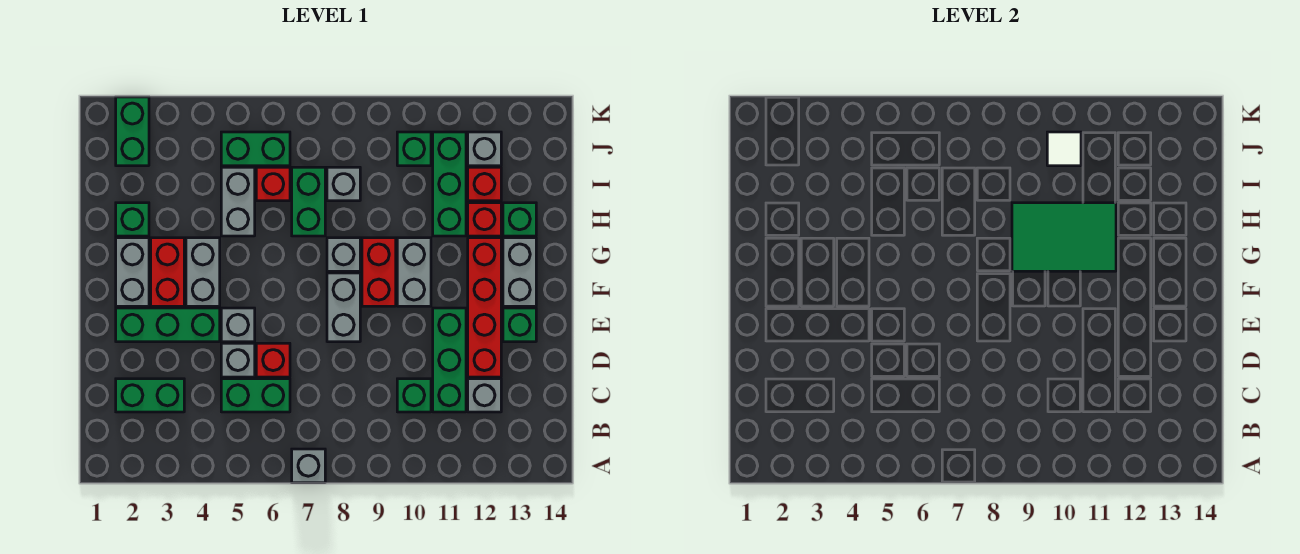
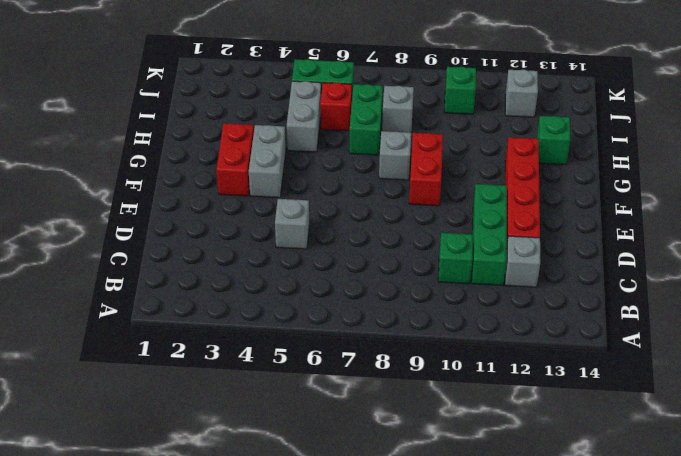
none -> grey 1x1 brick [292,449,325,483]
none -> green 1x2 brick [116,379,184,412]
none -> green 1x2 brick [221,379,290,412]
none -> red 1x1 brick [256,343,290,377]

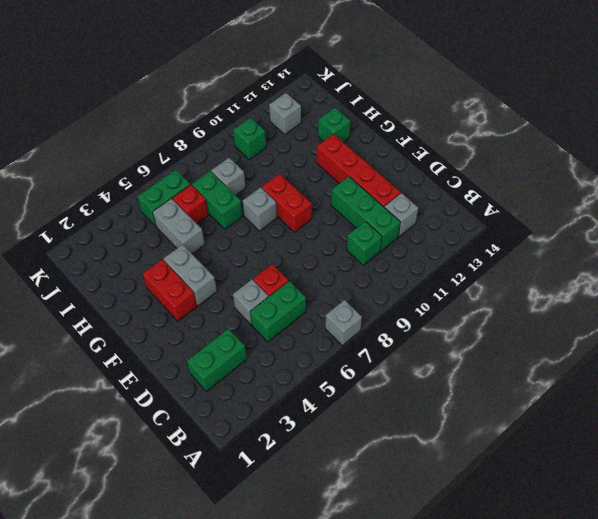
none -> green 1x3 brick [116,308,220,342]
none -> grey 1x1 brick [221,308,255,342]
none -> grey 1x2 brick [327,273,360,342]
none -> green 1x1 brick [503,308,536,342]

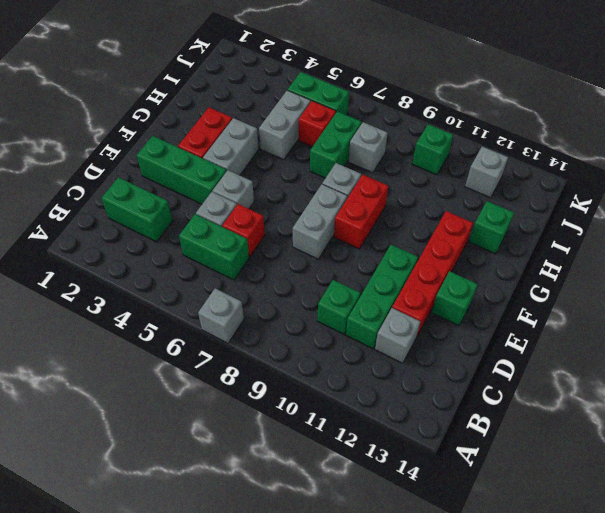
none -> grey 1x2 brick [116,238,149,306]
none -> grey 1x2 brick [397,238,431,306]
none -> grey 1x2 brick [503,238,536,306]
none -> green 1x1 brick [116,203,149,236]

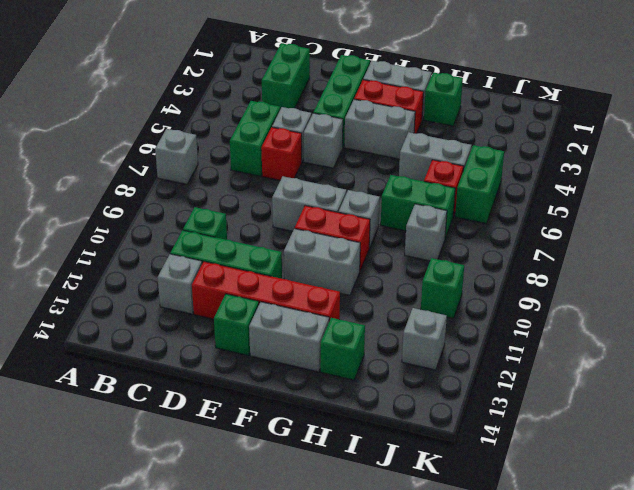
none -> green 1x3 brick [433,132,466,236]
none -> red 1x1 brick [468,203,501,236]
none -> red 1x1 brick [468,167,501,201]
none -> green 1x2 brick [116,97,149,166]

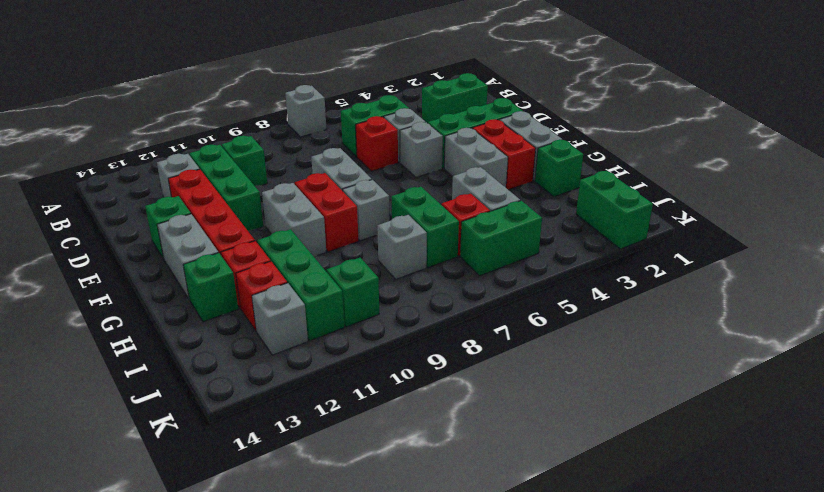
none -> green 2x3 tile [1012,203,1116,271]
none -> white 1x1 tile [1047,132,1081,166]

